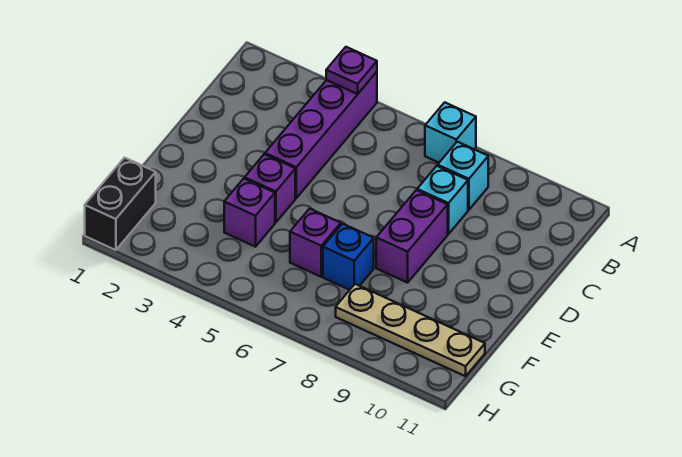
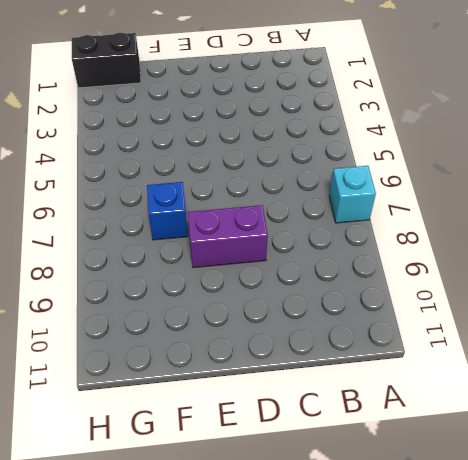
none -> purple 1x4 brick [265,72,377,198]
none -> cyan 1x1 brick [438,142,488,210]
none -> cyan 1x1 brick [417,166,468,234]

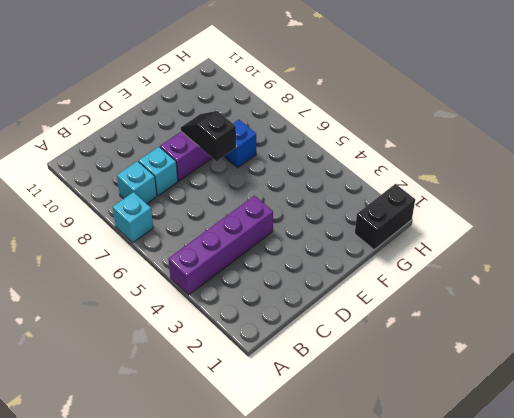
black 1x2 slope [181,111,236,161] -> none
none -> purple 1x1 brick [245,154,295,222]
none -> purple 1x1 brick [224,179,275,247]
none -> purple 1x1 brick [290,209,341,277]

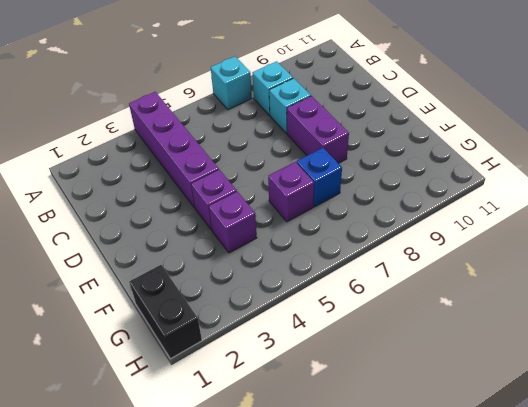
none -> tan 1x4 plate [336,284,485,376]
none -> purple 1x1 plate [326,47,377,94]

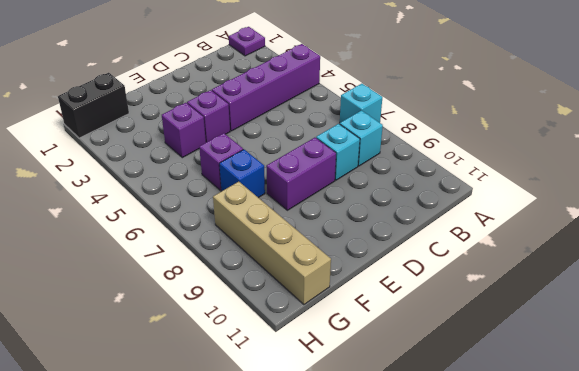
purple 1x1 plate [229,27,265,56] -> purple 1x1 plate moved to [326,47,377,94]
tan 1x4 brick [213,182,331,304] -> tan 1x4 plate [336,284,485,376]

